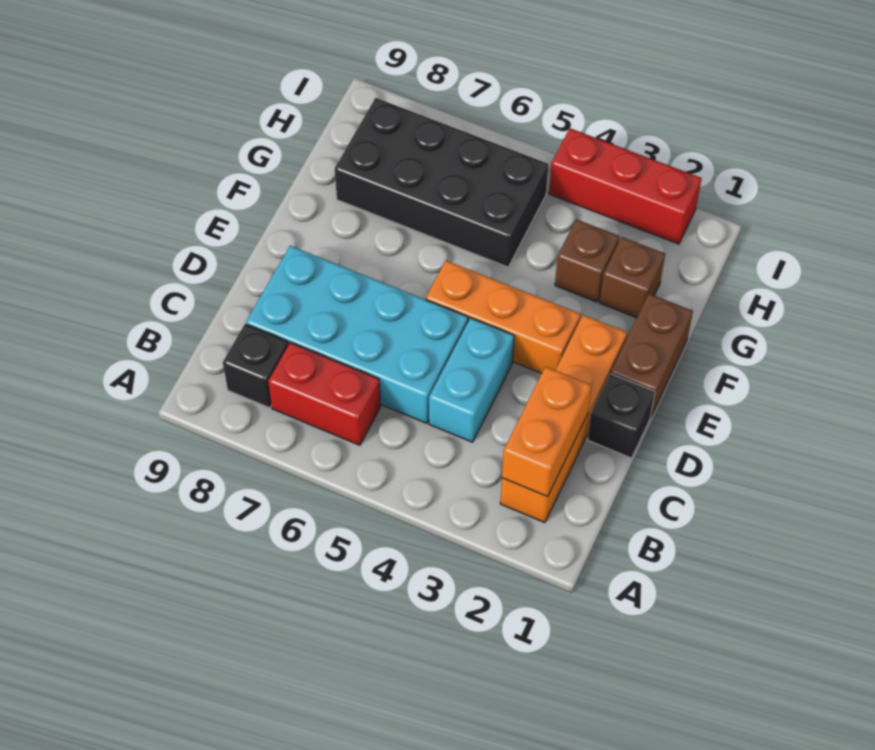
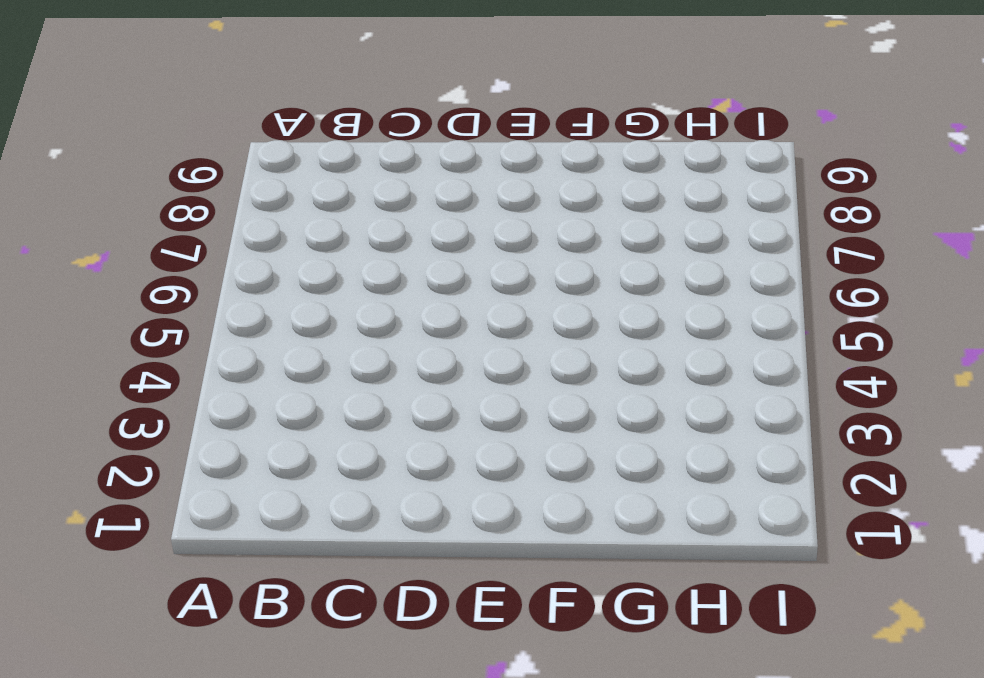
none -> orange 1x4 brick [500,315,627,523]
none -> red 1x2 brick [268,343,381,445]
none -> black 1x1 brick [223,324,288,408]

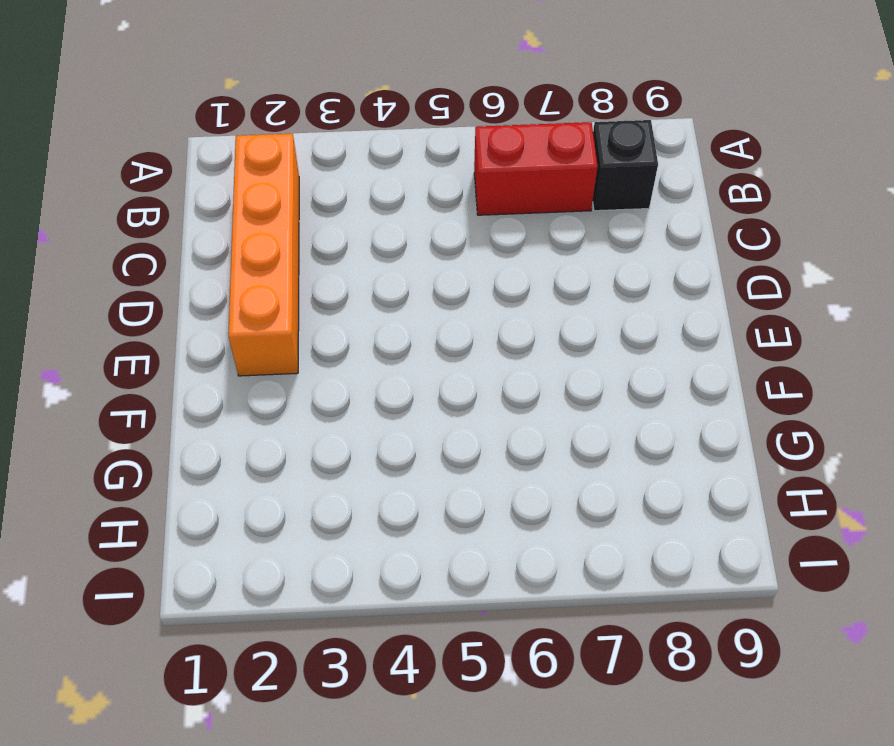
none -> cyan 1x2 brick [429,318,514,442]
none -> cyan 2x4 brick [246,246,468,423]
none -> black 1x1 brick [587,374,655,458]

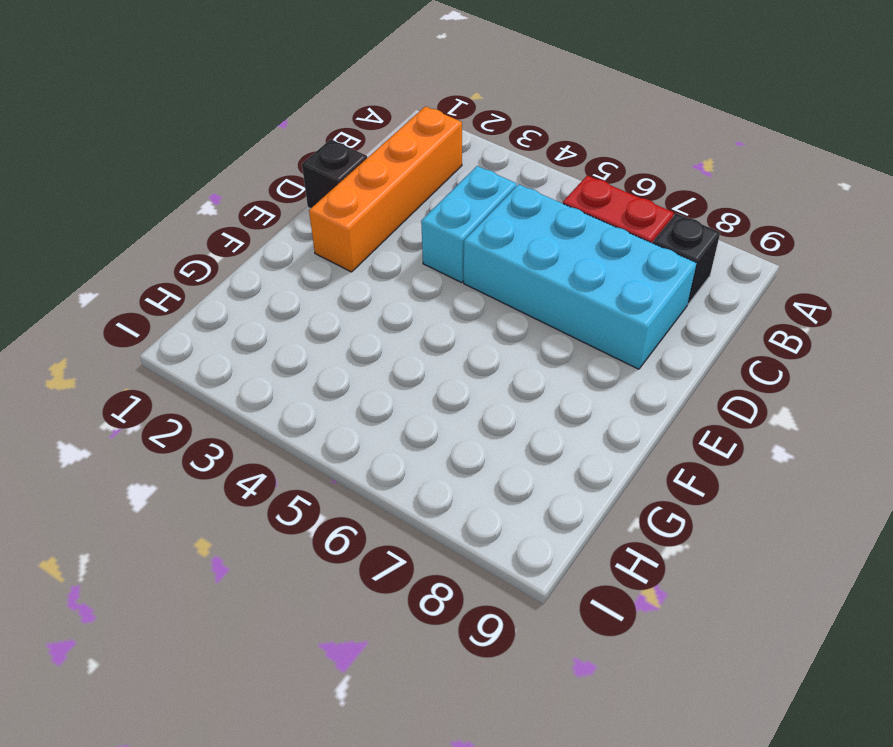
none -> brown 1x2 brick [611,294,693,417]
none -> orange 1x3 brick [426,261,581,373]
none -> brown 1x1 brick [600,237,665,318]

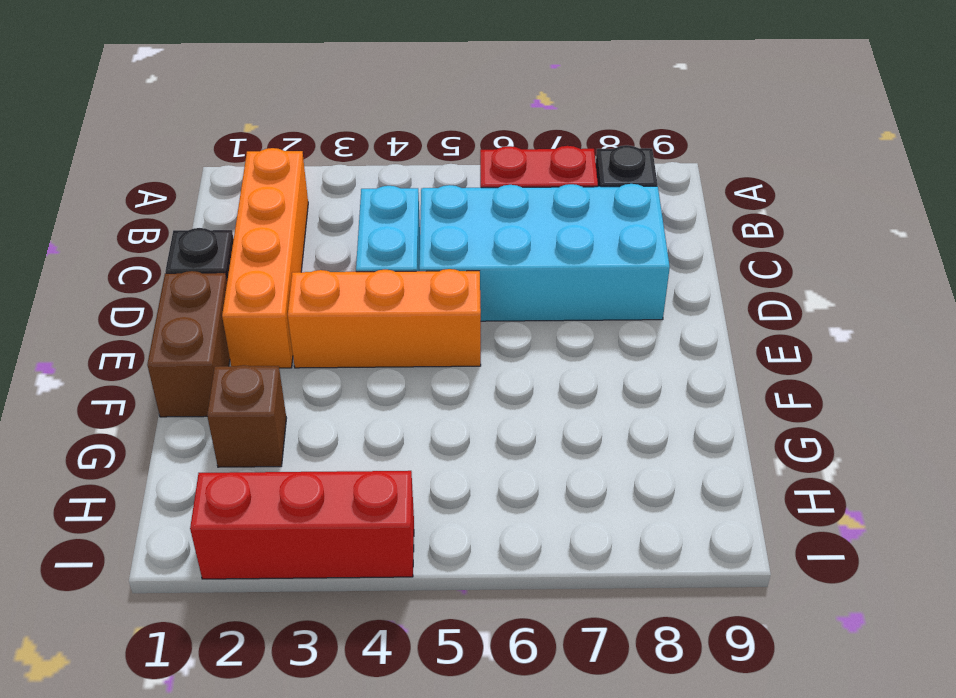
none -> brown 1x1 brick [555,219,619,302]
none -> black 2x4 brick [335,98,548,267]
none -> orange 1x2 brick [502,367,591,497]

